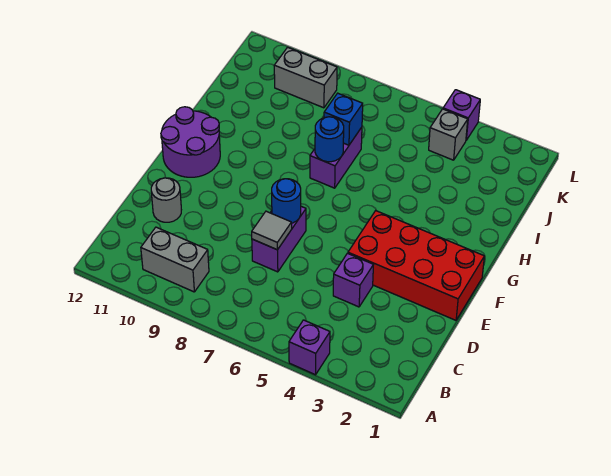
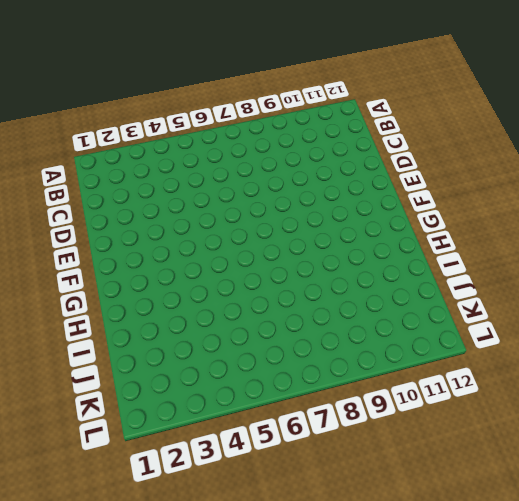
none -> purple 1x1 brick [289,320,330,375]
none -> grey 1x2 brick [141,227,209,292]
none -> purple 1x1 brick [333,253,373,307]

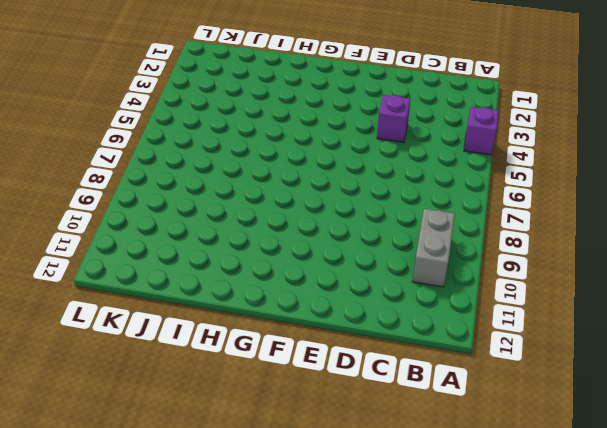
none -> purple 1x2 brick [252,206,306,272]
none -> grey 1x1 round brick [151,178,181,222]
none -> red 2x4 brick [348,211,484,320]

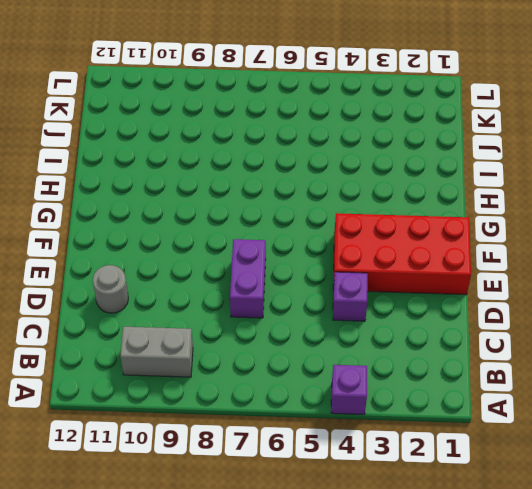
none -> purple 2x2 round brick [161,107,220,177]
none -> purple 1x2 brick [310,127,362,188]
none -> grey 1x1 brick [429,109,468,160]

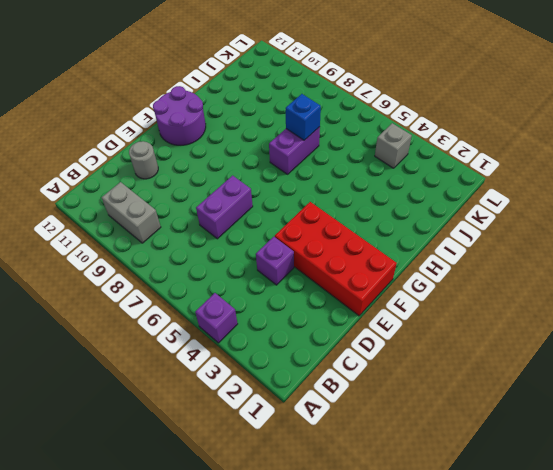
none -> grey 1x2 brick [274,47,337,108]
none -> purple 1x1 brick [443,90,480,140]
none -> grey 1x1 tile [252,211,292,250]

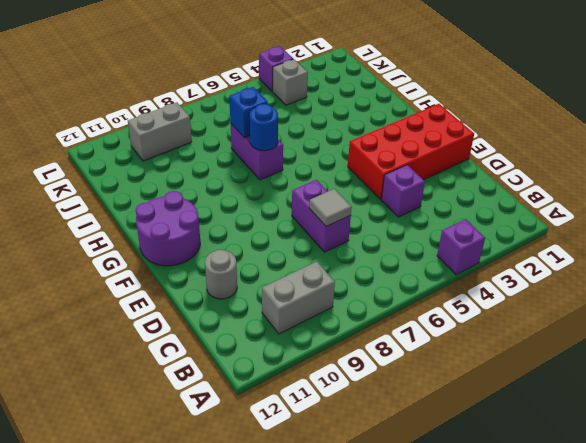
none -> blue 1x1 round brick [272,179,301,223]

